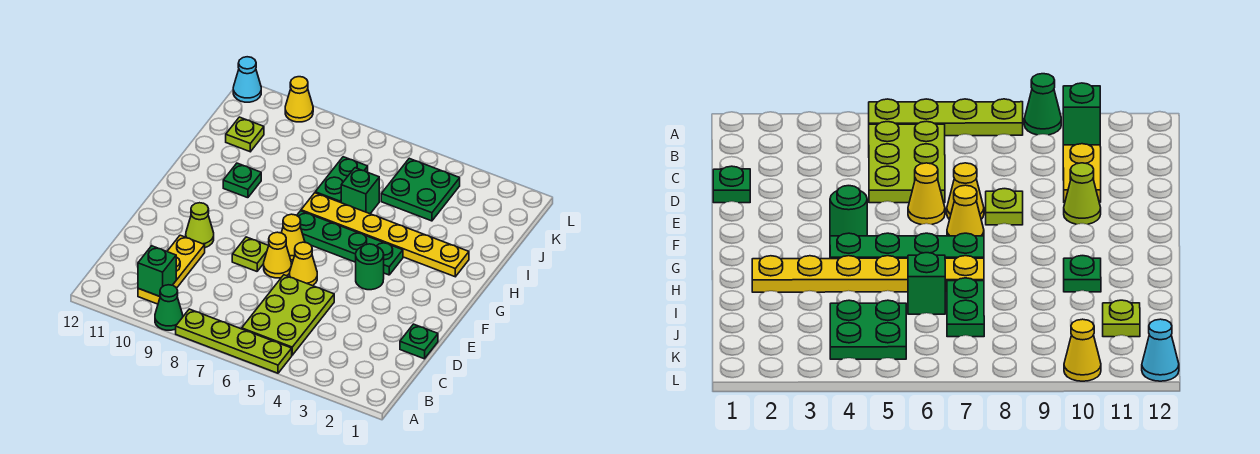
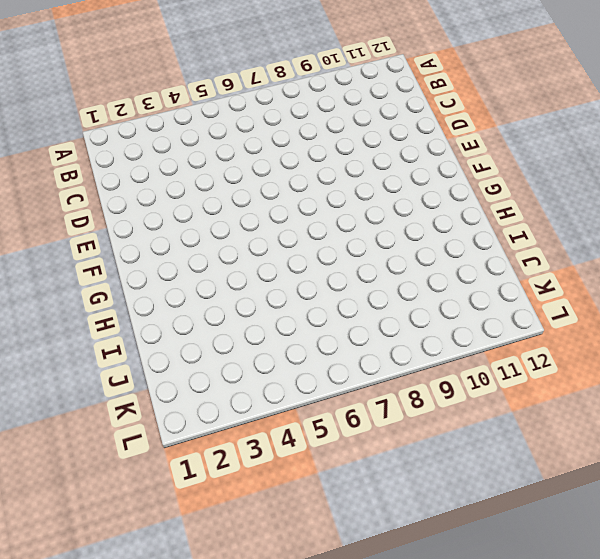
none -> lime 1x4 plate [176,309,292,373]
none -> green 1x1 cone [155,285,183,330]
none -> lime 2x3 plate [242,275,334,355]

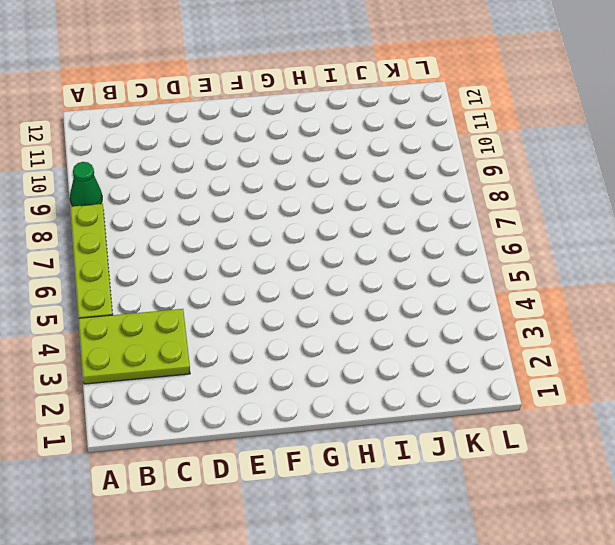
lime 2x3 plate [79,309,190,384] -> lime 2x3 plate moved to [242,275,334,355]
none -> yellow 1x3 plate [138,235,205,304]
none -> green 1x1 plate [400,324,438,359]
none -> yellow 1x1 cone [290,242,317,286]

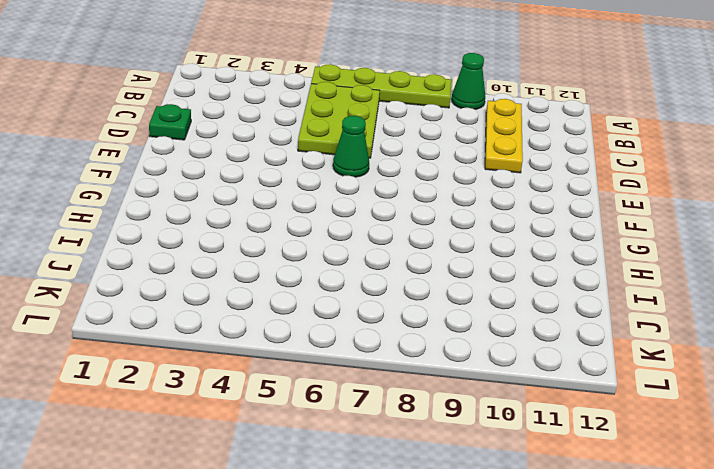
green 1x1 cone [333,116,369,177] -> yellow 1x1 cone [290,242,317,286]
none -> yellow 1x1 cone [264,232,292,278]
none -> lime 1x1 plate [232,237,269,271]
none -> lime 1x1 cone [186,203,214,248]

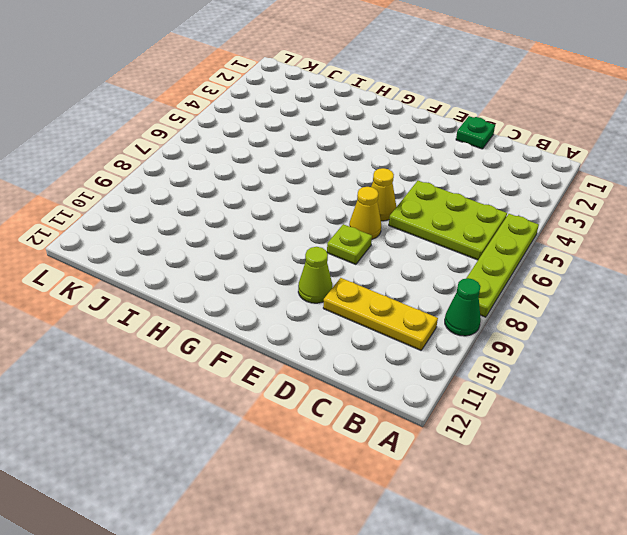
none -> green 1x1 round brick [356,244,384,290]
none -> yellow 1x1 cone [281,214,305,260]
none -> green 1x4 plate [297,211,403,275]

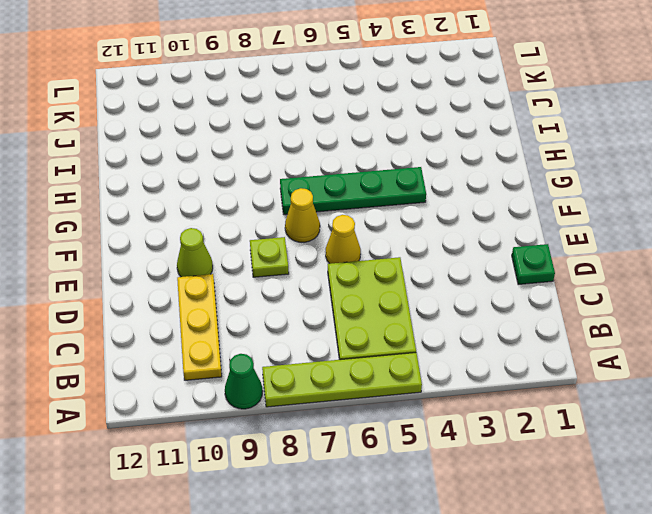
none -> yellow 1x1 cone [264,232,292,278]
none -> green 1x1 round brick [356,244,384,290]
none -> yellow 1x6 plate [301,193,469,277]

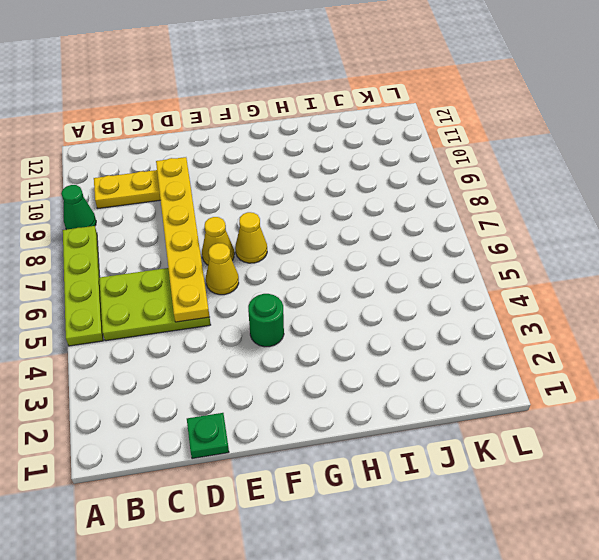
yellow 1x6 plate [156,157,209,322] -> yellow 1x6 plate moved to [301,193,469,277]
none -> lime 1x1 plate [232,237,269,271]
none -> lime 1x1 cone [186,203,214,248]
none -> green 1x4 plate [297,211,403,275]

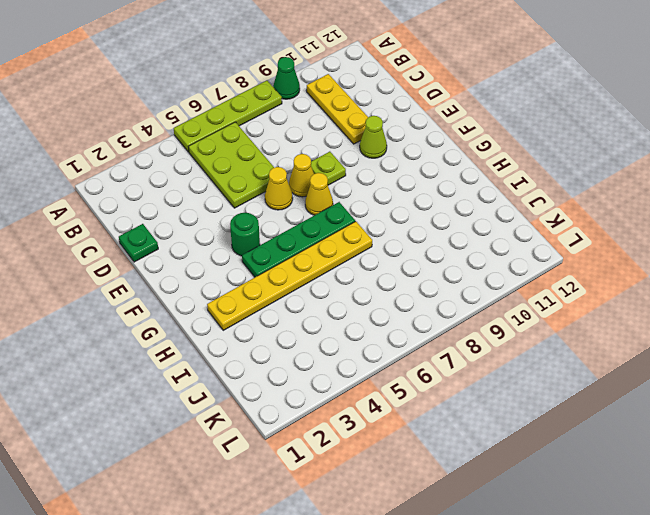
none -> green 1x1 plate [223,163,261,198]
none -> green 1x1 brick [341,168,379,214]
none -> green 1x2 plate [315,157,368,203]

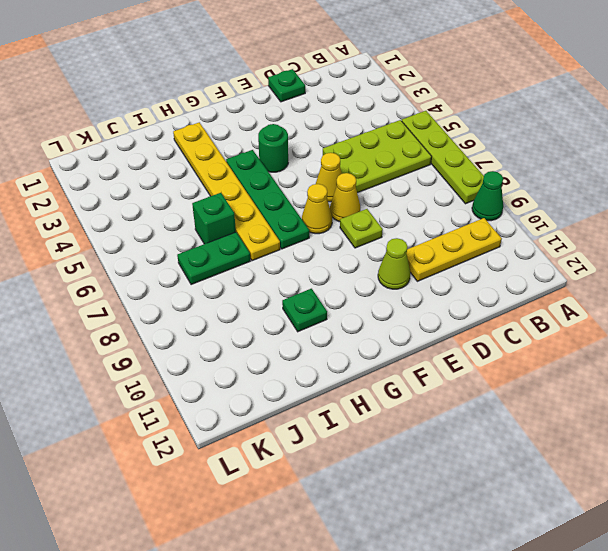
none -> green 2x2 plate [381,158,460,221]
none -> lime 1x1 plate [226,117,264,152]
none -> yellow 1x1 cone [285,77,313,122]

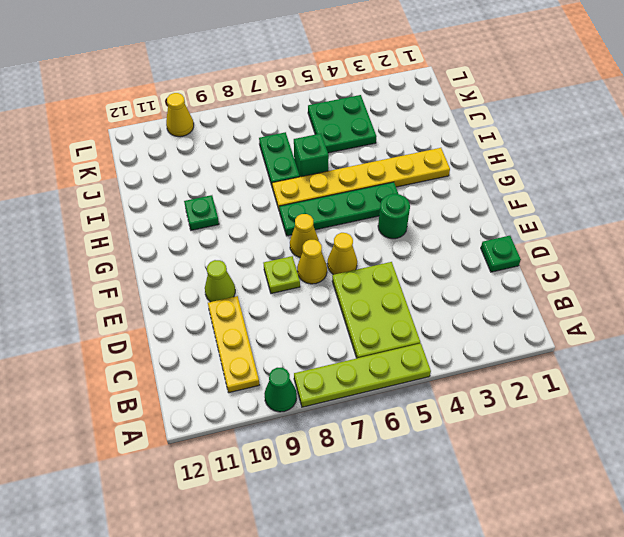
none -> lime 1x1 plate [226,117,264,152]
none -> cyan 1x1 cone [233,57,261,102]
none -> green 1x1 brick [138,246,176,296]

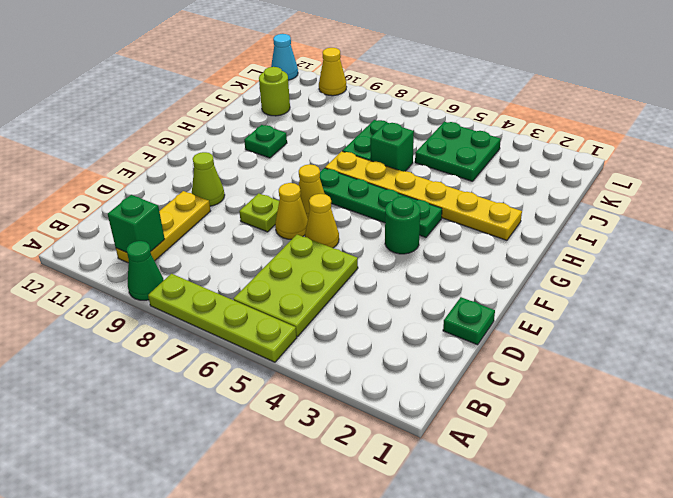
lime 1x1 round brick [259,67,290,116] -> lime 1x1 plate [226,117,264,152]

